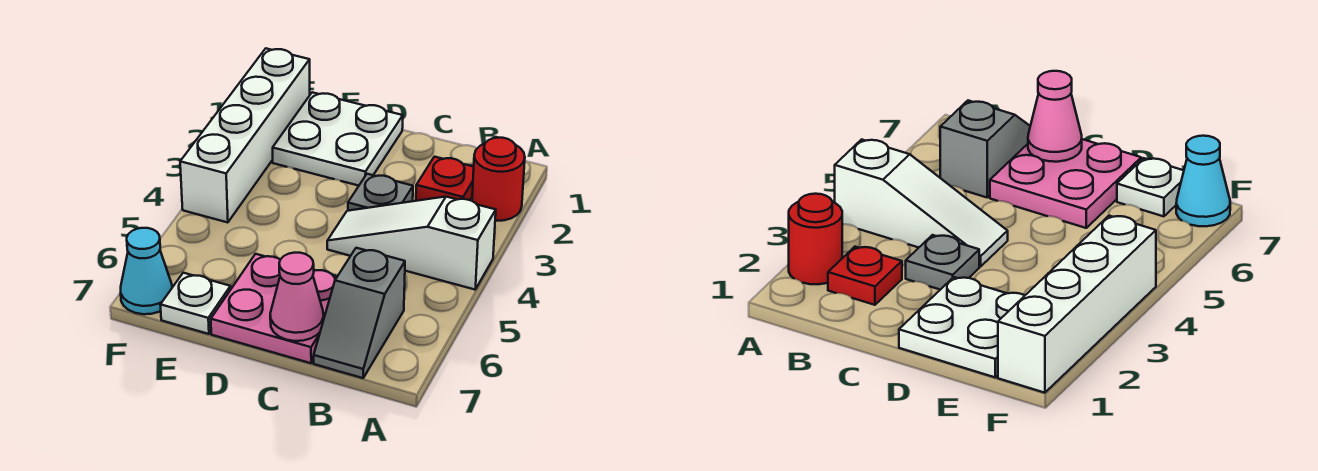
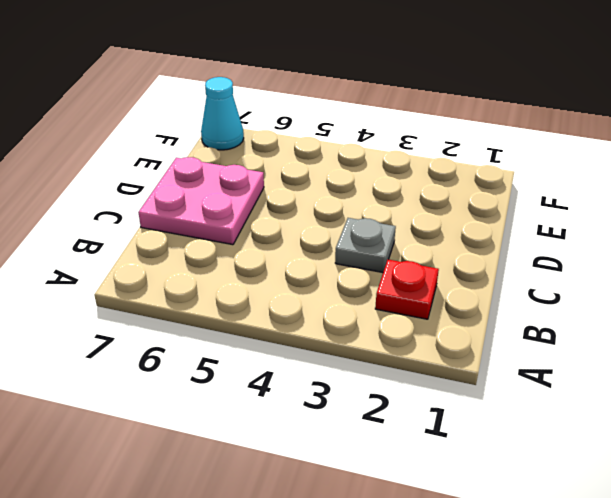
none -> red 1x1 round brick [472,138,525,221]
none -> white 1x3 slope [327,197,496,290]

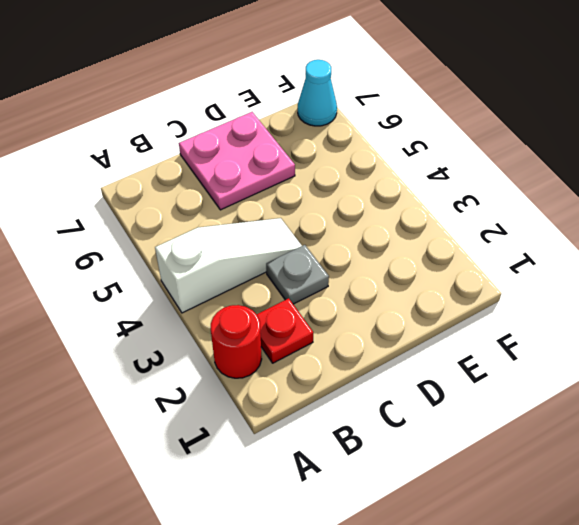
none -> grey 1x2 slope [314,248,405,378]
none -> white 2x2 plate [273,92,403,186]

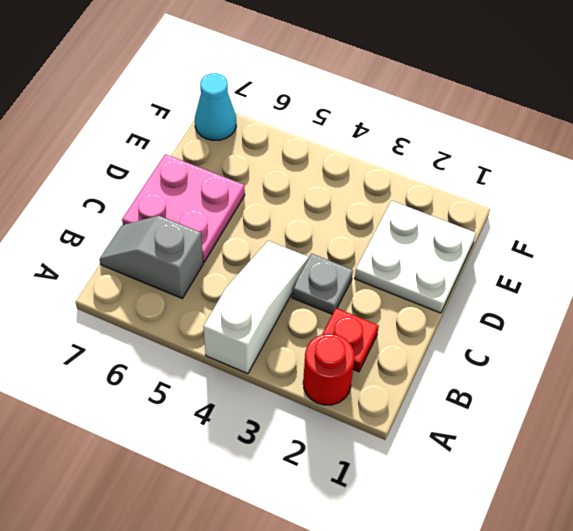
none -> white 1x1 plate [160,273,231,334]
none -> white 1x4 brick [180,49,310,223]

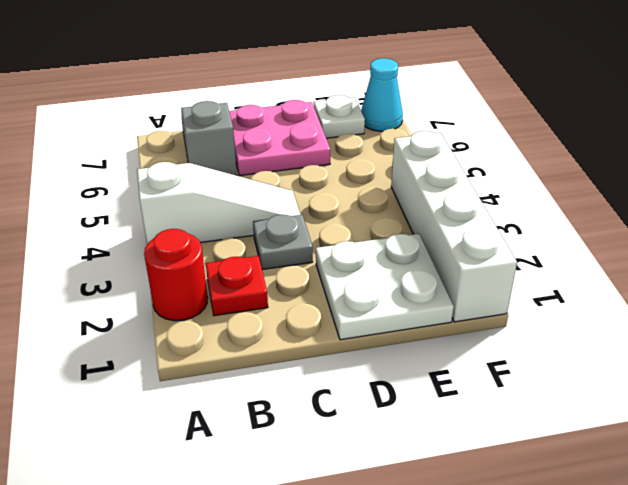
none -> pink 1x1 cone [270,253,324,341]

